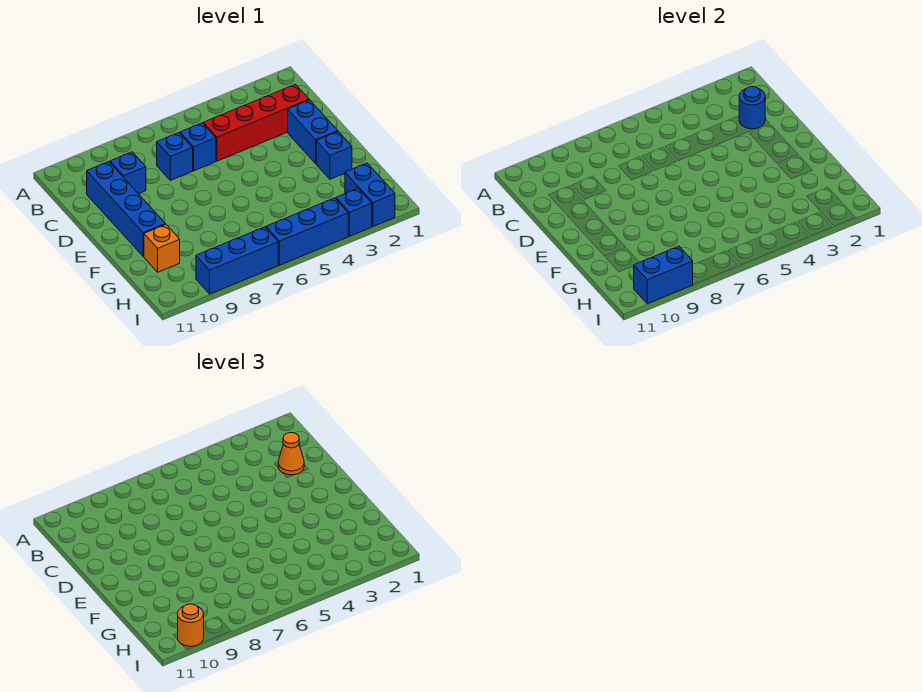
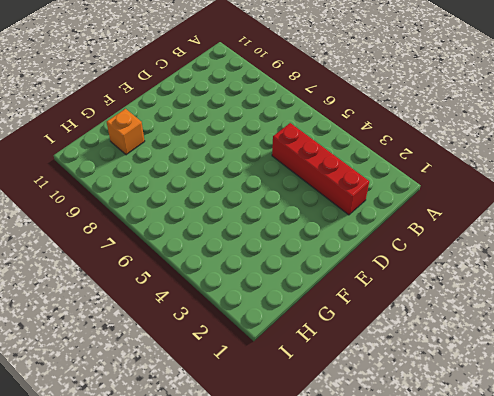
none -> blue 1x1 brick [180,123,216,171]
none -> blue 1x1 brick [157,133,193,180]
none -> blue 1x1 brick [110,152,146,194]

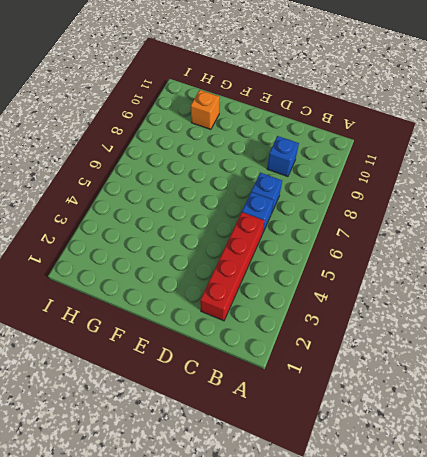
none -> blue 1x4 brick [87,162,166,257]
none -> blue 1x2 brick [288,100,338,163]
none -> blue 1x1 brick [316,132,352,179]

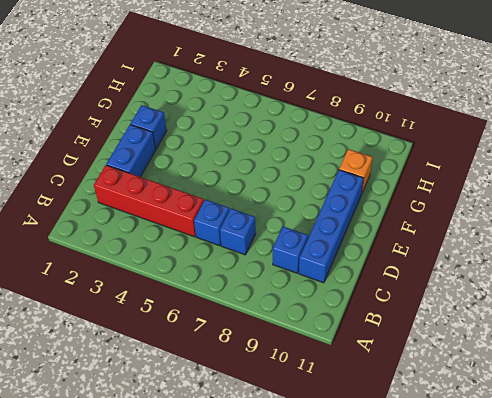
none -> blue 1x2 brick [345,163,395,226]
none -> blue 1x1 brick [336,188,372,236]
none -> blue 1x3 brick [266,198,348,265]

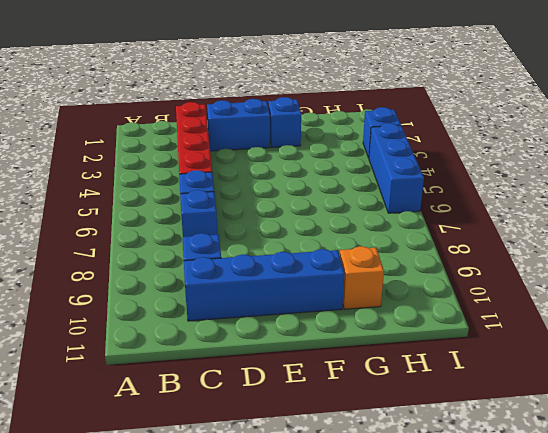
none -> blue 1x2 brick [345,163,395,226]
none -> blue 1x3 brick [196,227,278,294]
none -> blue 1x1 round brick [739,87,765,129]

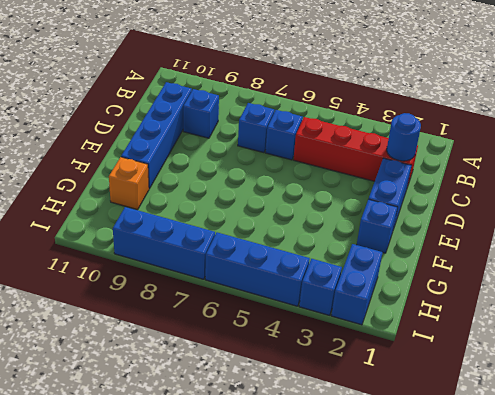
none -> blue 1x2 brick [634,246,693,304]
none -> orange 1x1 cone [278,433,304,475]
none -> orange 1x1 round brick [178,604,204,646]

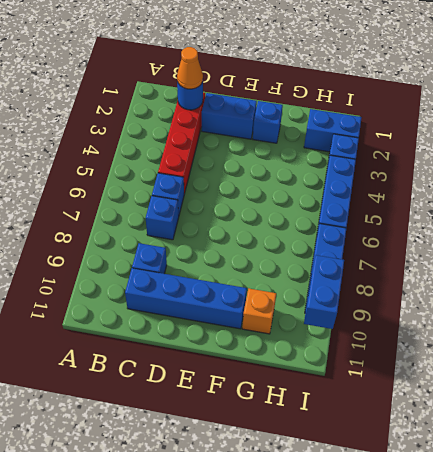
none -> orange 1x1 round brick [178,604,204,646]

